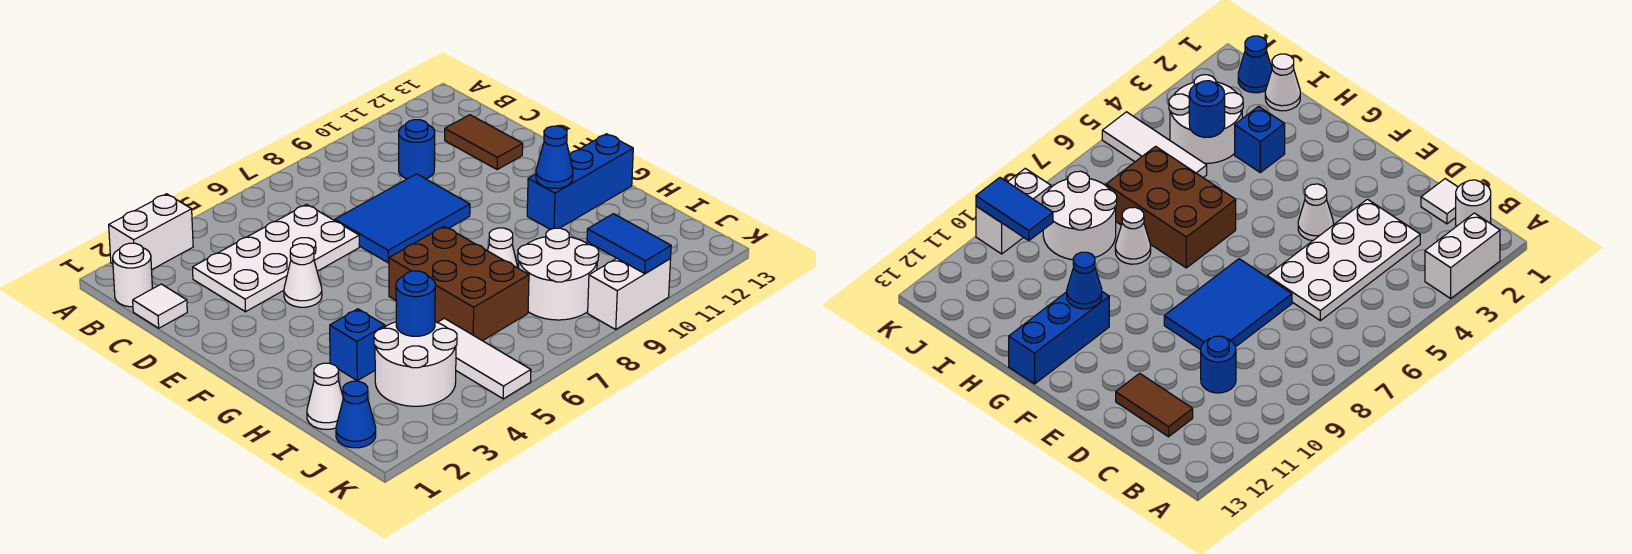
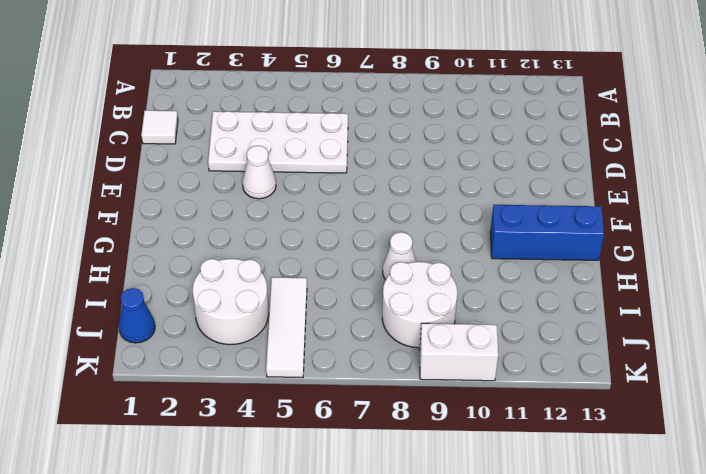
none -> white 1x2 brick [109,194,193,269]
none -> white 1x1 round brick [113,243,152,307]
none -> blue 1x1 round brick [399,120,435,179]

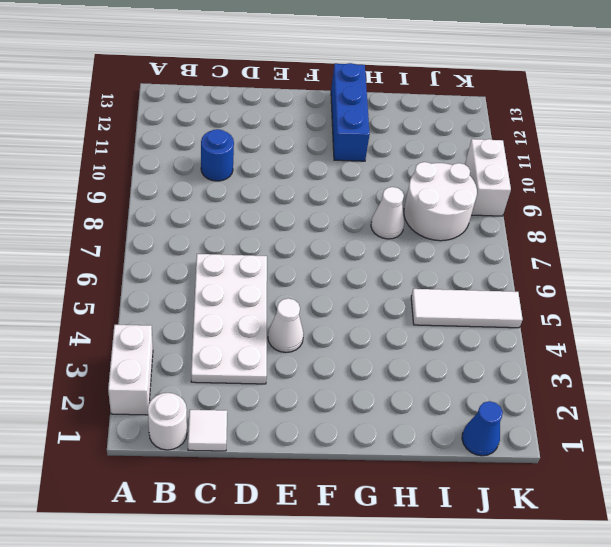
none -> brown 1x2 tile [445,115,523,169]
none -> blue 2x3 tile [335,174,470,263]
none -> brown 2x3 brick [389,226,529,341]

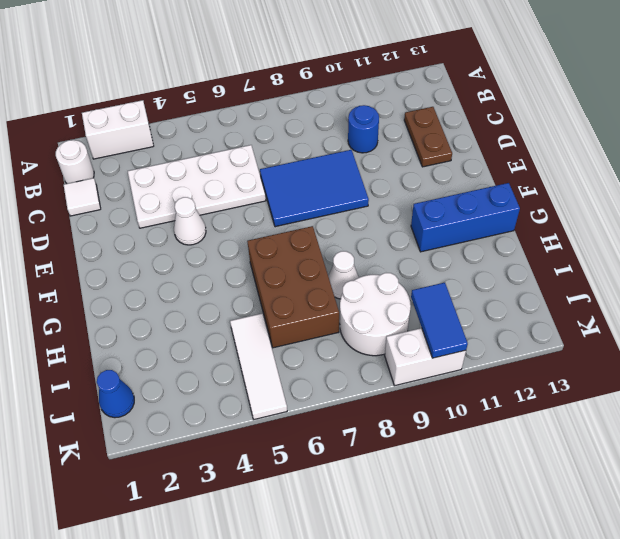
brown 1x2 plate [404,107,452,167] -> brown 1x2 tile [445,115,523,169]
none -> blue 1x1 brick [330,309,385,381]
none -> white 1x1 cone [307,363,343,429]
none -> white 2x2 round brick [374,322,457,406]

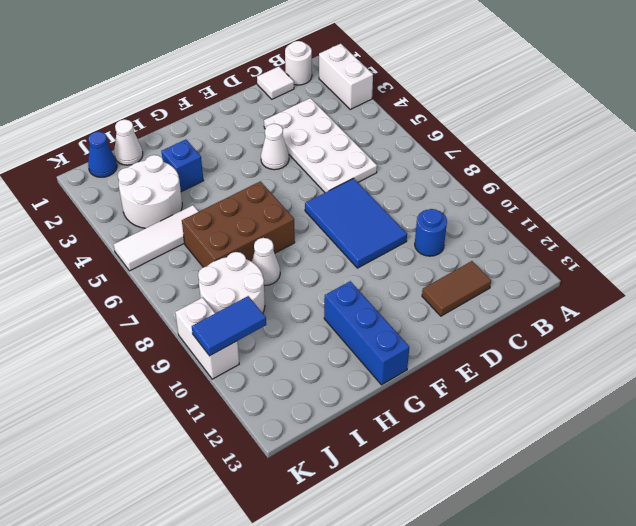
none -> blue 1x1 cone [536,126,573,188]
none -> blue 1x1 round brick [396,271,435,336]

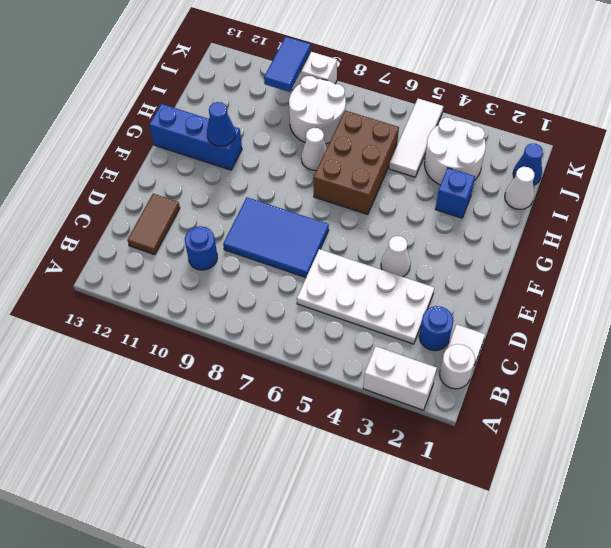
blue 1x1 round brick [419,306,453,351] -> blue 1x1 round brick moved to [396,271,435,336]

